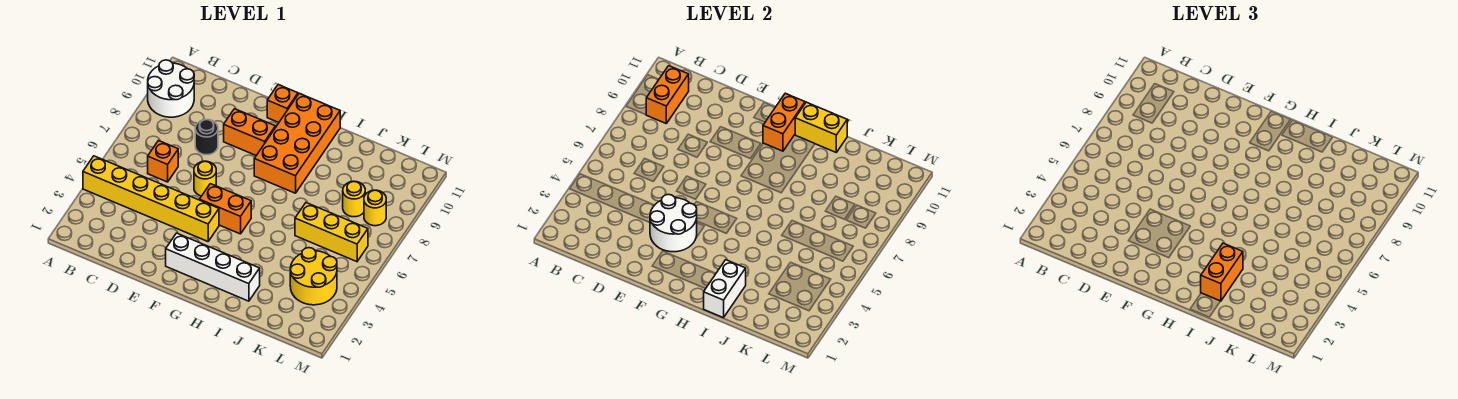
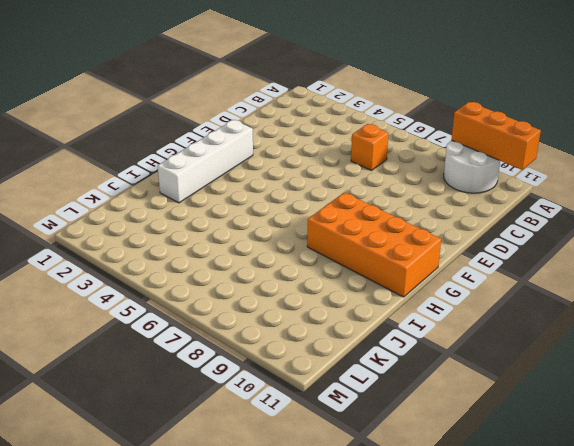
orange 1x3 brick [451,102,541,170] -> none
none -> yellow 1x6 brick [83,156,219,241]
none -> black 1x1 round brick [195,120,218,155]
none -> yellow 1x1 round brick [194,161,216,196]

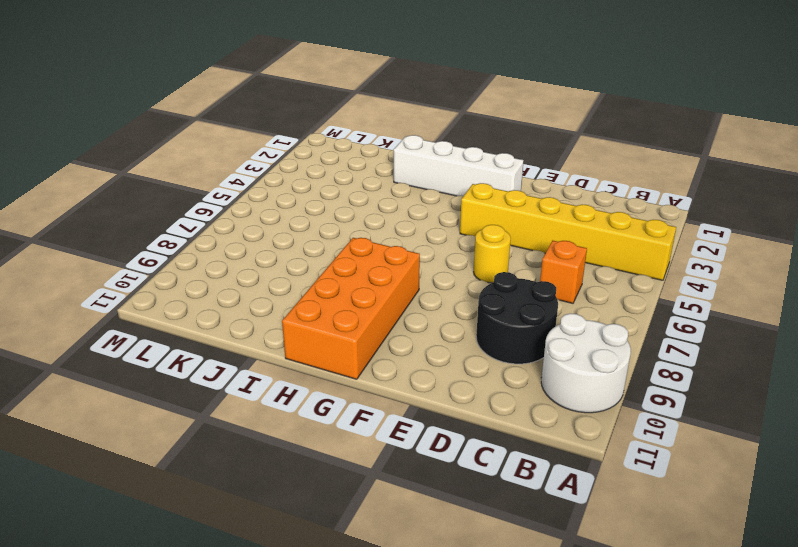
black 2x2 round brick [476,272,558,364] -> black 1x1 round brick [195,120,218,155]
none -> orange 1x2 brick [224,109,275,156]
none -> orange 1x2 brick [199,184,251,234]
none -> orange 1x1 brick [267,85,298,123]

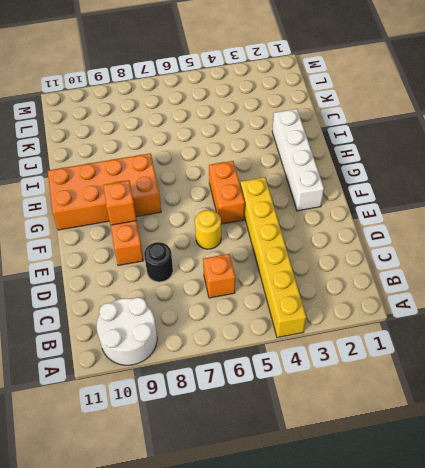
orange 1x1 brick [103,181,137,225] -> orange 1x1 brick moved to [267,85,298,123]
none -> yellow 1x3 brick [295,203,368,262]
none -> yellow 2x2 round brick [290,248,337,305]
none -> yellow 1x1 round brick [343,181,365,217]

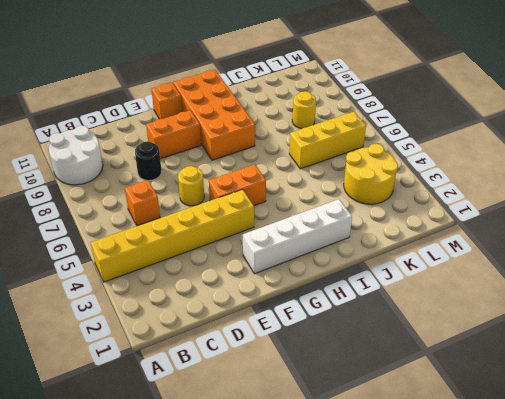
none -> yellow 1x1 round brick [364,190,386,226]
none -> orange 1x2 brick [646,66,689,123]
none -> white 2x2 round brick [650,194,697,252]

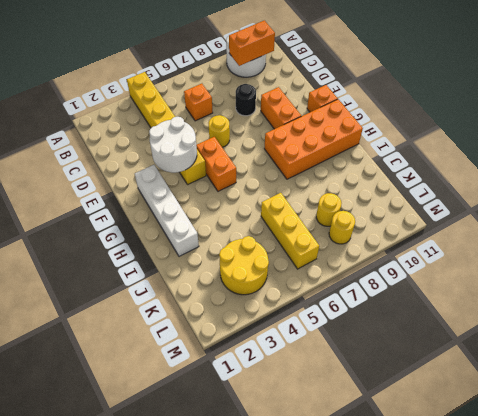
none -> orange 1x2 brick [763,93,805,151]
none -> yellow 1x2 brick [795,102,847,152]
none -> white 1x2 brick [704,260,746,318]

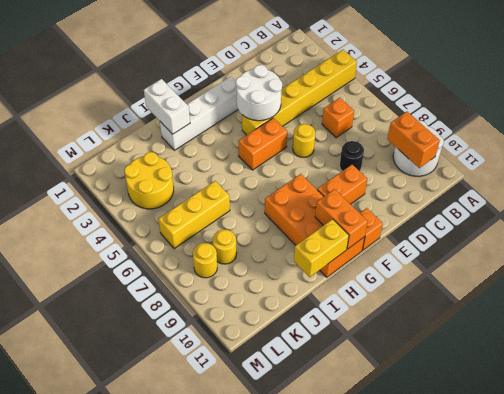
none -> orange 1x2 brick [1201,243,1243,301]

